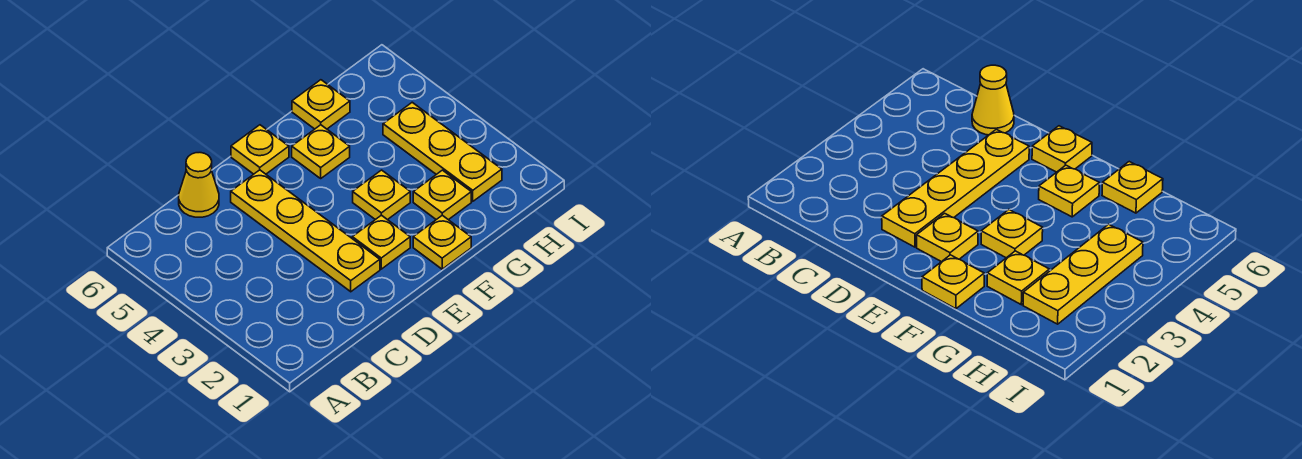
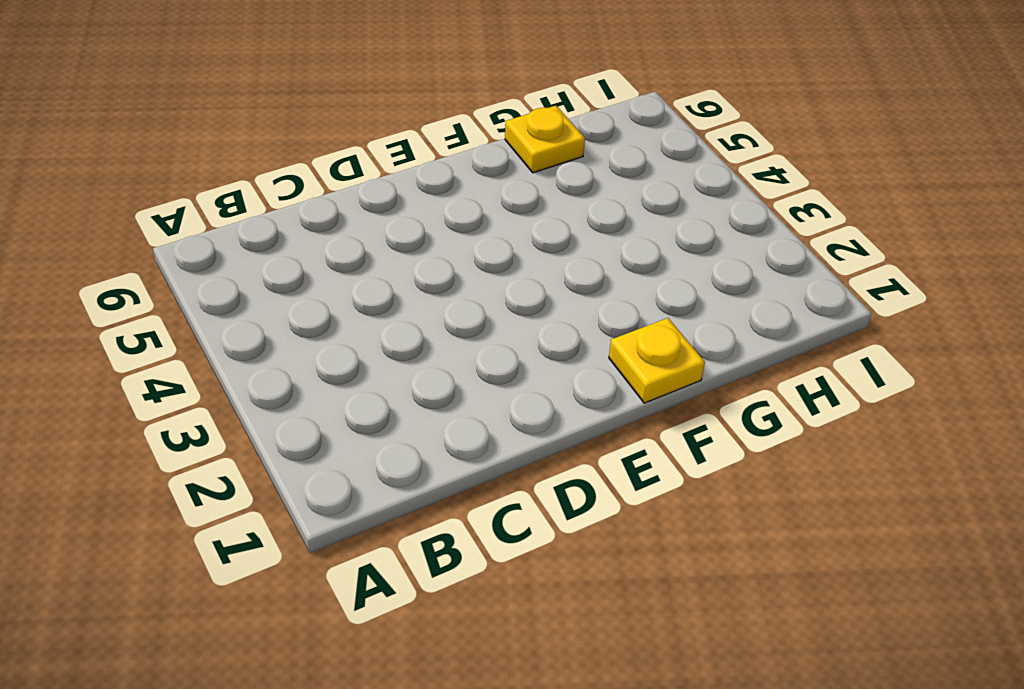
none -> yellow 1x1 cone [179,153,219,217]
none -> yellow 1x4 plate [231,170,380,292]

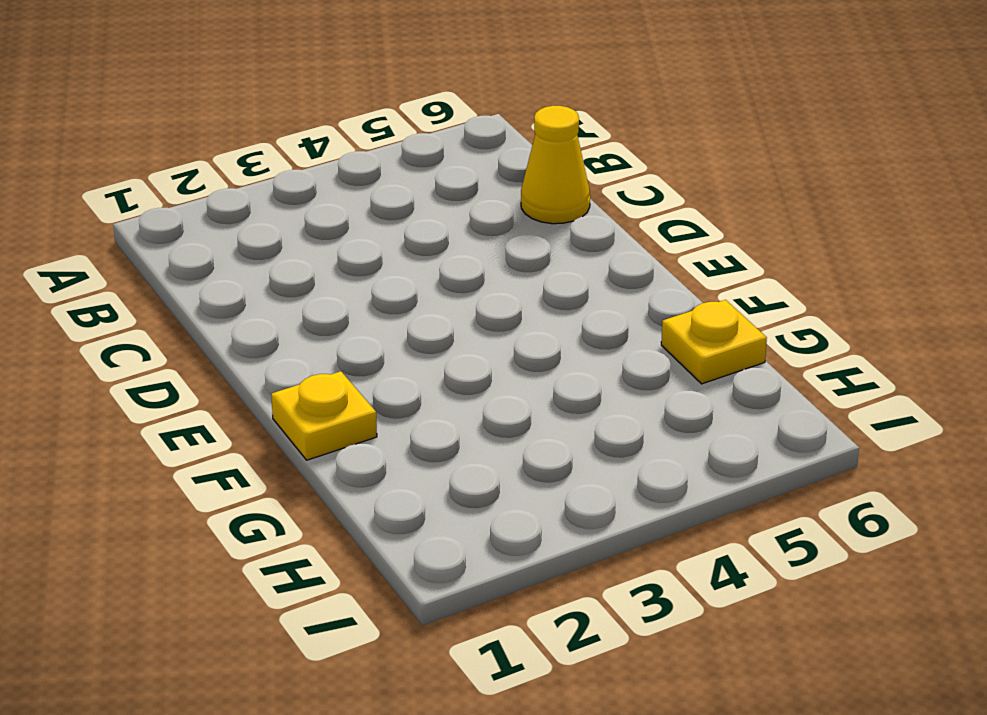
none -> yellow 1x4 plate [231,170,380,292]
none -> yellow 1x1 plate [352,215,410,269]

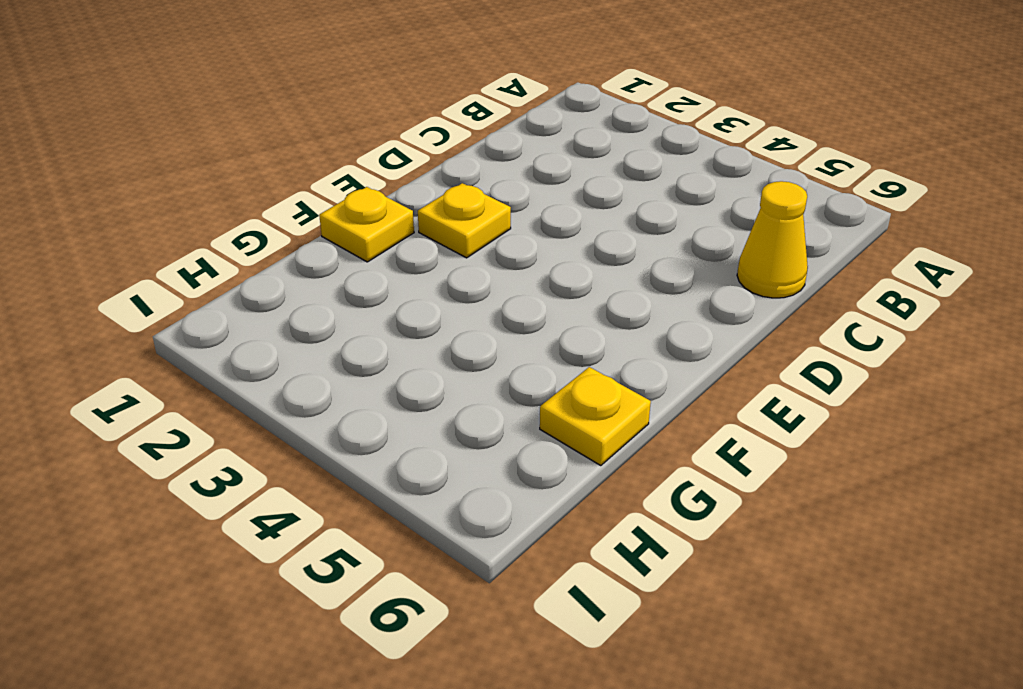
none -> yellow 1x4 plate [231,170,380,292]
none -> yellow 1x1 plate [231,125,289,174]

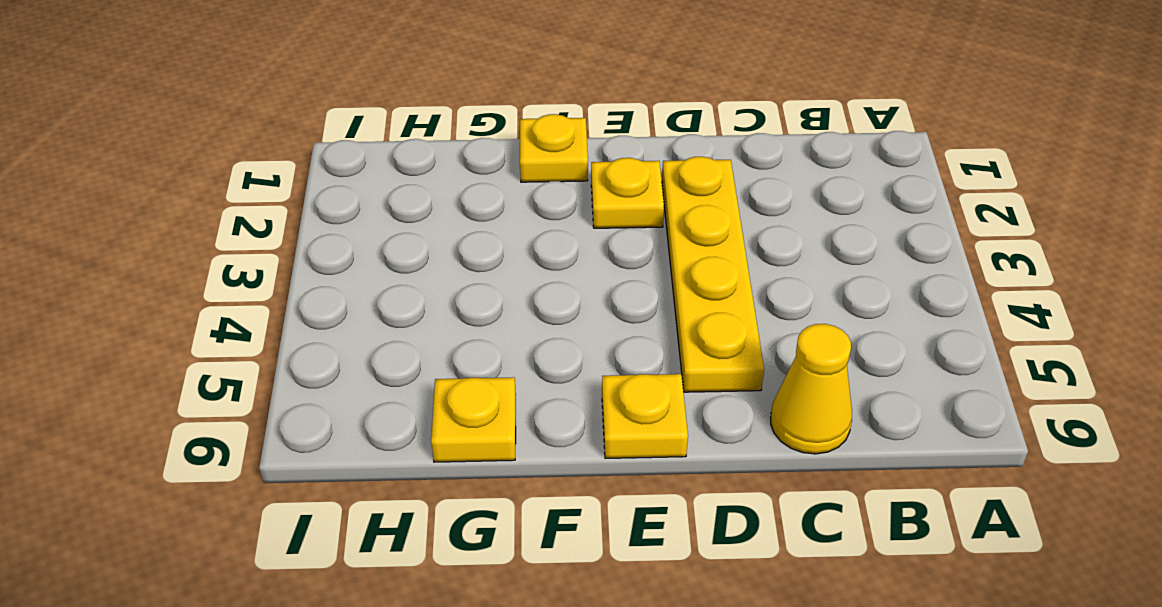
none -> yellow 1x1 plate [353,170,410,220]
none -> yellow 1x1 plate [292,125,350,178]

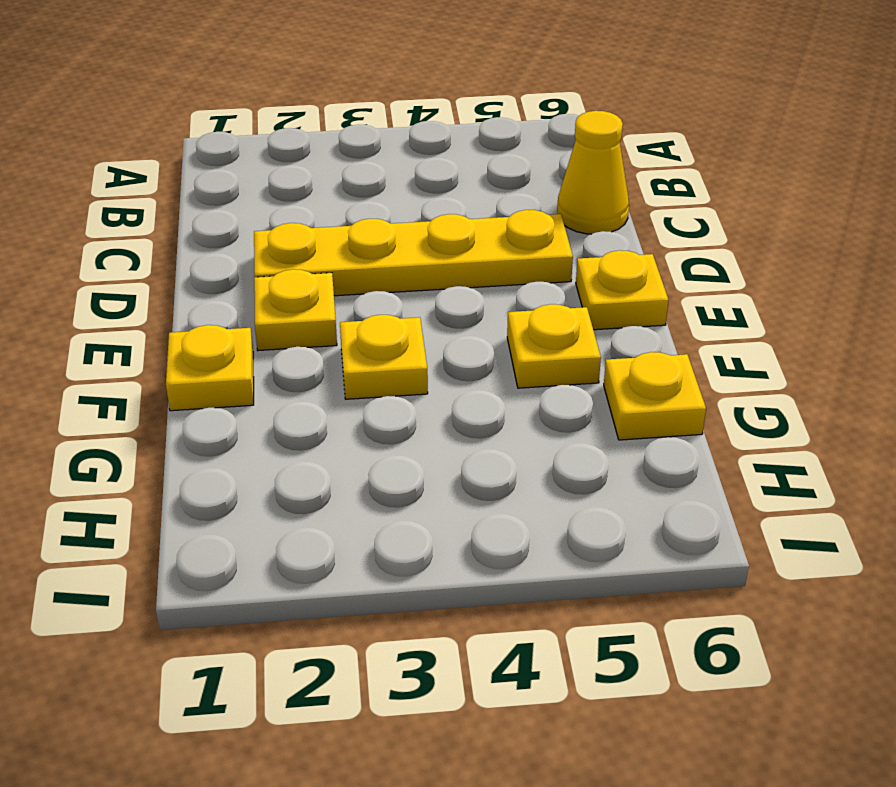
none -> yellow 1x1 plate [413,170,471,220]
none -> yellow 1x3 plate [383,102,502,201]

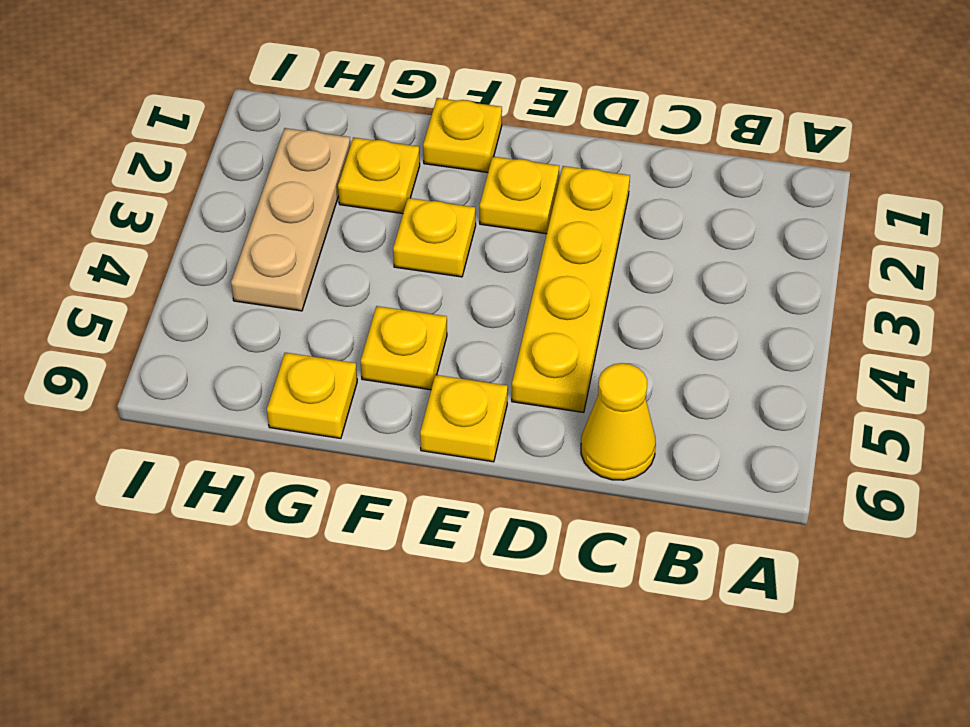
tan 1x3 plate [231,128,350,311] -> yellow 1x3 plate [383,102,502,201]

